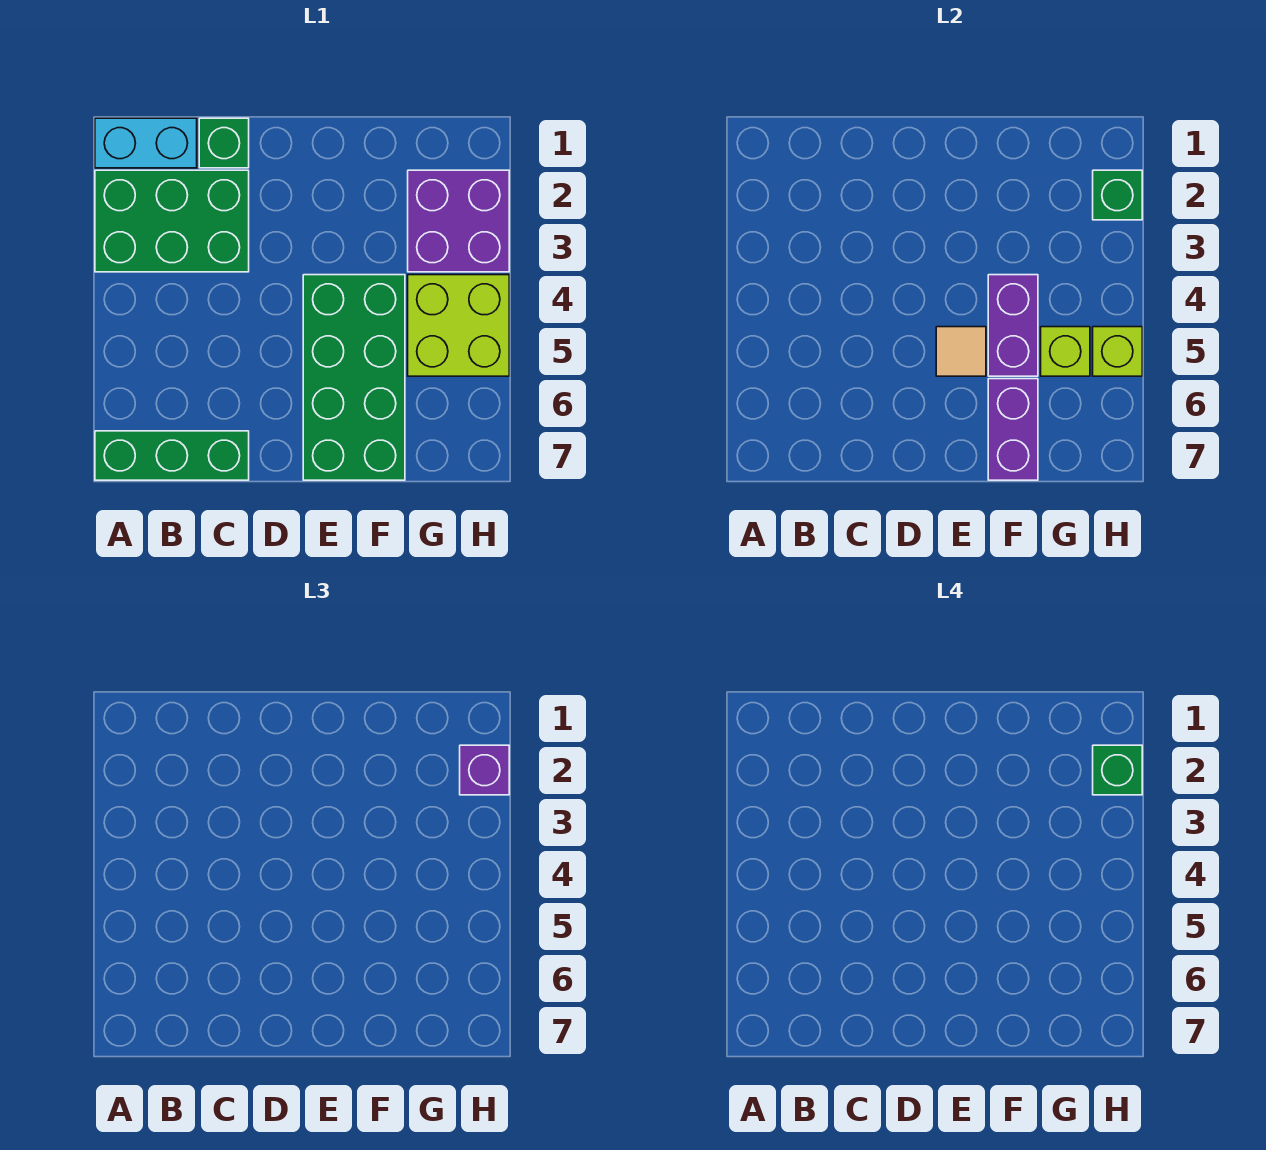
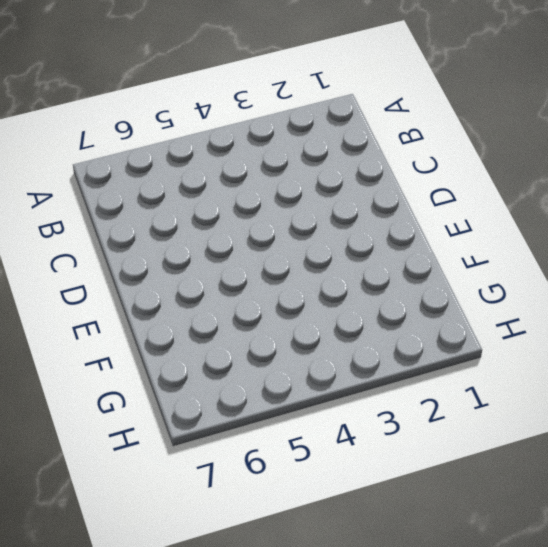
none -> cyan 1x2 brick [95,118,197,168]
none -> green 2x3 brick [95,170,249,272]
none -> green 1x3 brick [95,431,249,480]

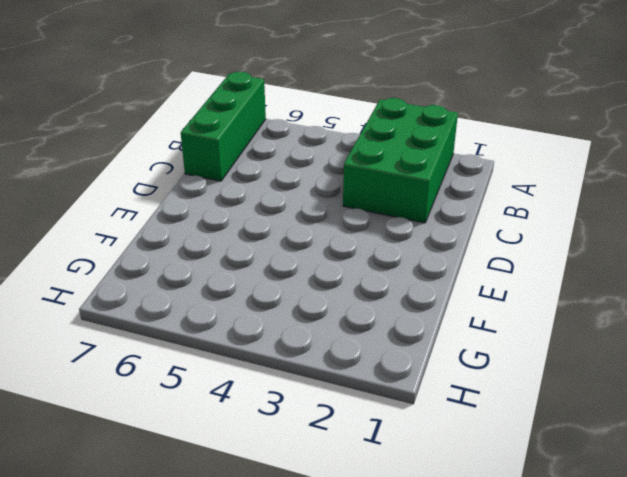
none -> cyan 1x2 brick [95,118,197,168]
none -> green 1x1 brick [199,118,249,168]
none -> green 2x4 brick [303,275,405,480]

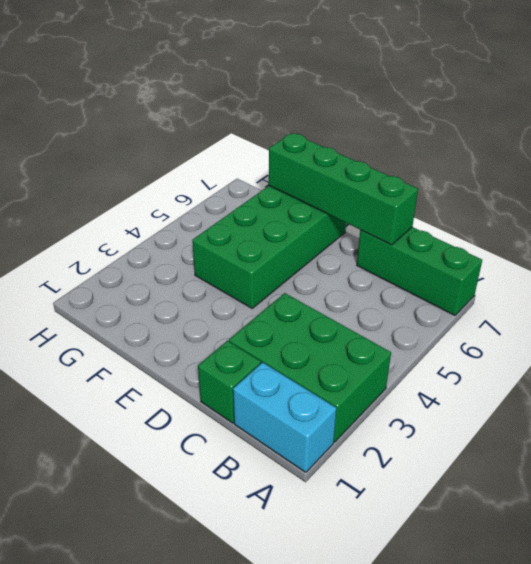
green 1x4 brick [269,133,418,245] -> purple 1x2 brick [988,379,1038,480]
none -> purple 2x2 brick [408,170,509,272]
none -> lime 2x2 brick [408,275,509,376]
none -> tan 1x1 tile [936,327,986,376]

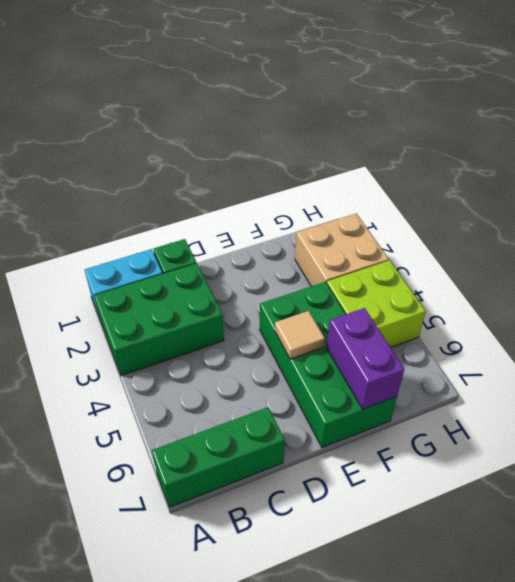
tan 2x2 brick [295,213,389,286] -> purple 2x2 brick [408,170,509,272]
none -> purple 1x2 brick [988,275,1038,376]
none -> lime 1x1 brick [1041,327,1090,376]
none -> green 1x1 brick [1093,170,1142,220]

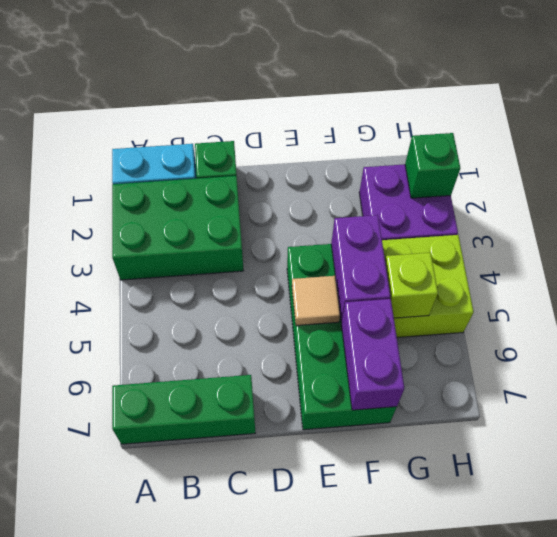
none -> lime 1x1 brick [1093,327,1142,376]
none -> purple 1x1 brick [460,745,509,795]
none -> green 1x1 brick [1093,745,1142,795]

